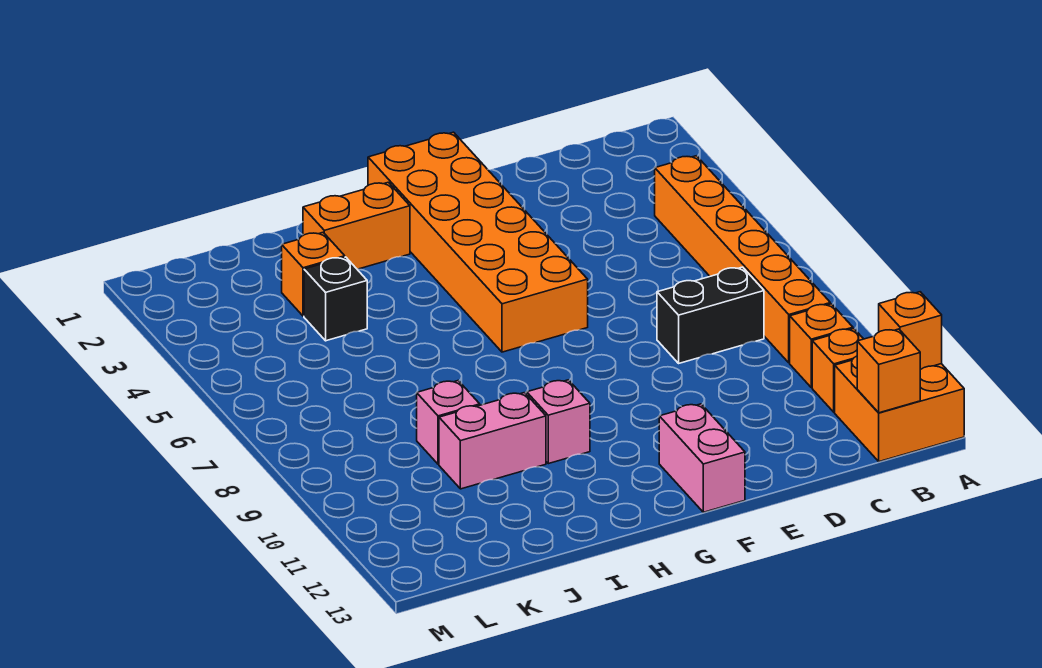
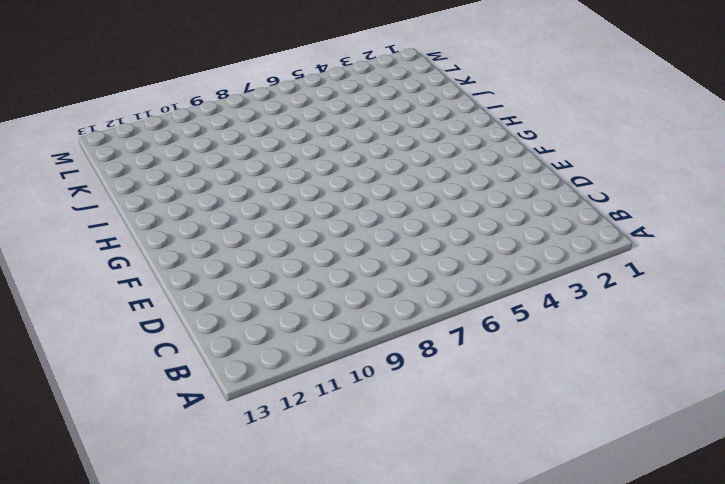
none -> orange 2x2 brick [835,356,964,462]
none -> orange 1x6 brick [655,156,830,363]
none -> orange 1x1 brick [790,304,853,388]

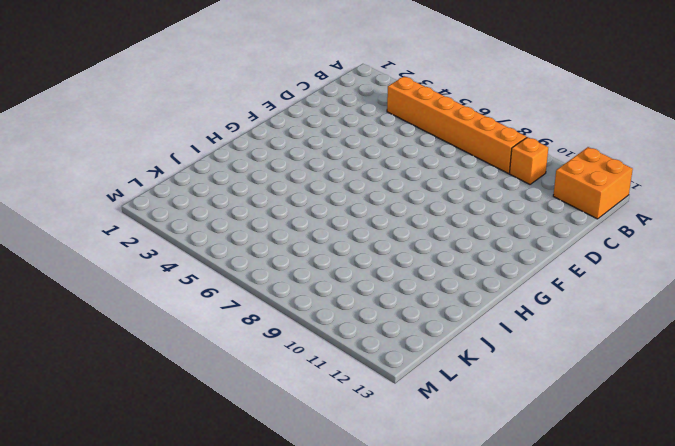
none -> orange 1x1 brick [812,329,863,412]
none -> black 1x2 brick [657,267,764,363]
none -> orange 2x6 brick [368,132,588,352]

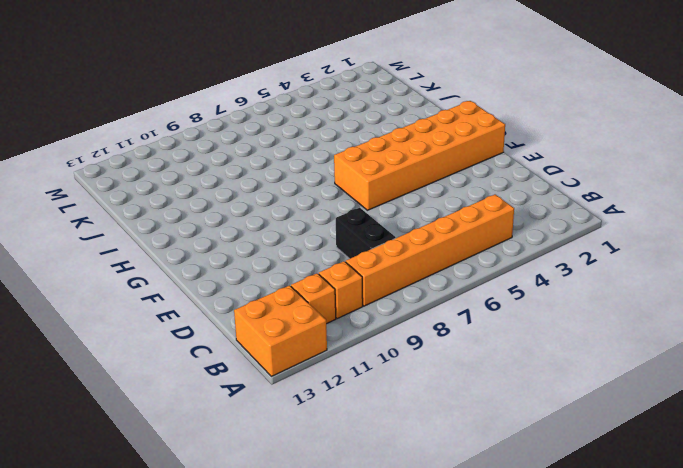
none -> pink 1x2 brick [659,404,745,512]
none -> orange 1x2 brick [303,182,410,269]
none -> pink 1x1 brick [527,380,590,464]

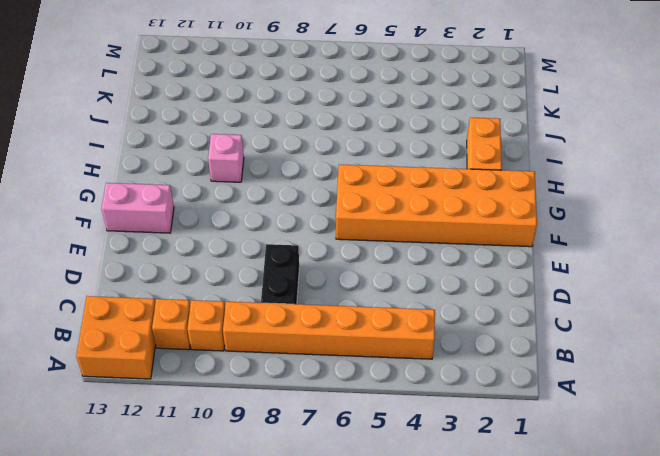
none -> pink 1x2 brick [439,393,546,489]
none -> orange 1x1 brick [282,233,345,316]
none -> black 1x1 brick [304,257,367,341]

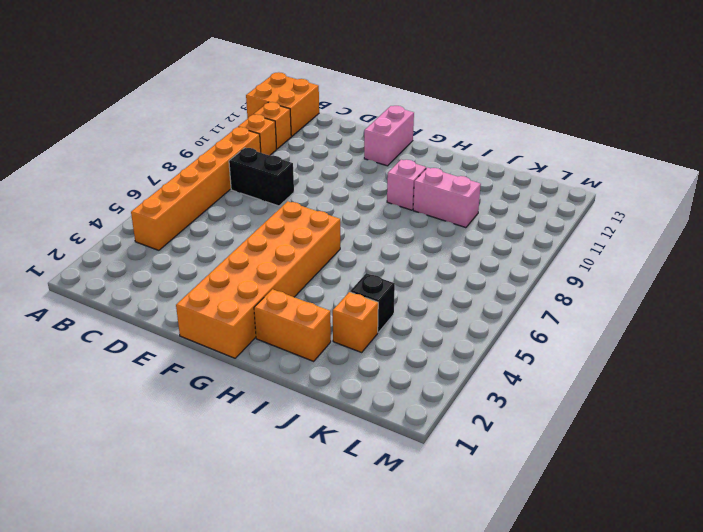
none -> pink 1x1 brick [417,381,480,464]
none -> orange 1x1 brick [879,292,942,370]
none -> orange 1x1 brick [857,329,920,413]

